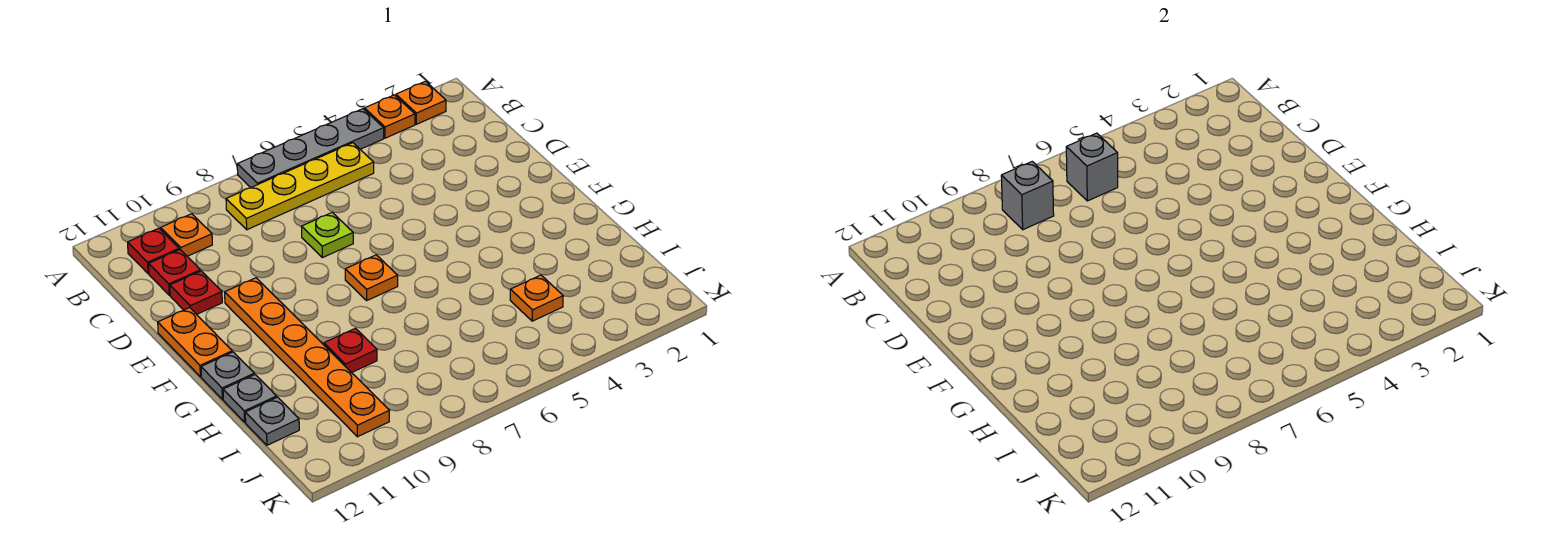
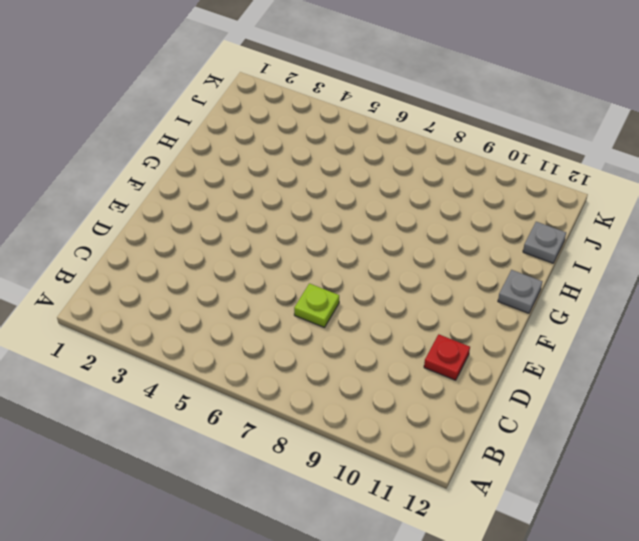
none -> orange 1x1 plate [396,81,446,124]
none -> orange 1x1 plate [365,95,415,138]
none -> grey 1x4 plate [237,109,384,188]

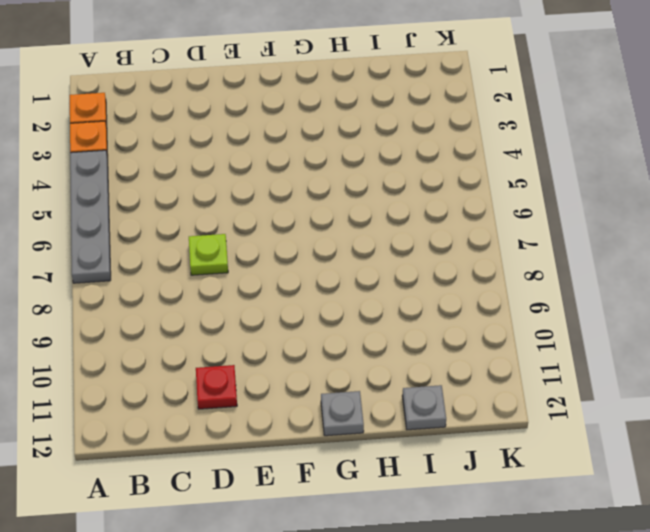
none -> yellow 1x4 plate [226,143,374,230]
none -> orange 1x1 plate [161,214,212,256]
none -> red 1x1 plate [128,228,179,274]

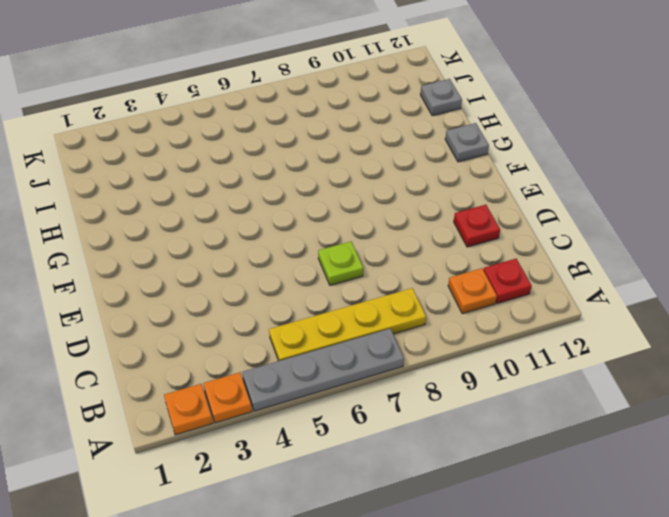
none -> red 1x1 plate [149,250,200,295]
none -> orange 1x6 plate [225,278,389,437]
none -> orange 1x2 plate [158,308,232,377]

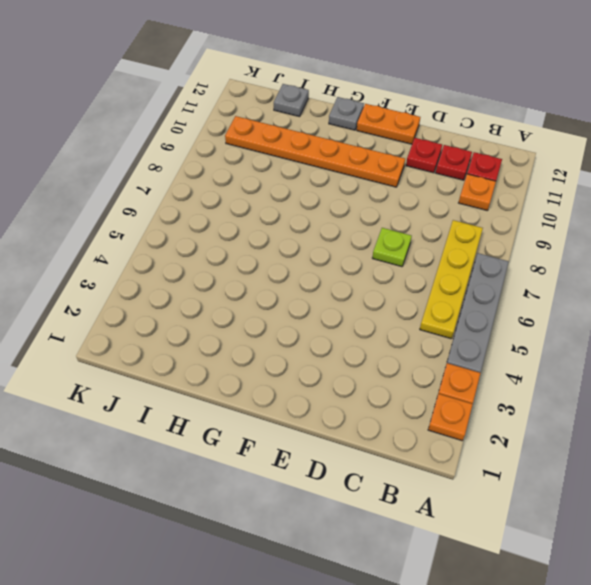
none -> orange 1x1 plate [345,255,398,300]
none -> red 1x1 plate [324,328,377,373]
none -> grey 1x1 plate [223,375,277,422]

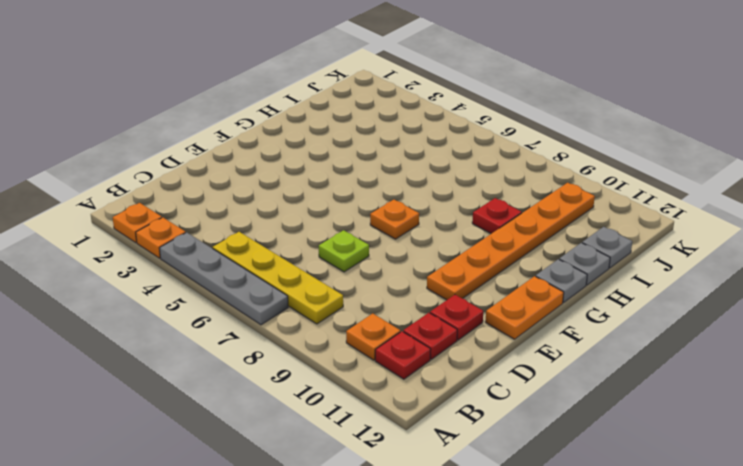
none -> orange 1x1 plate [510,275,563,321]
none -> grey 1x1 brick [1066,133,1118,201]
none -> grey 1x1 brick [1001,161,1054,230]

